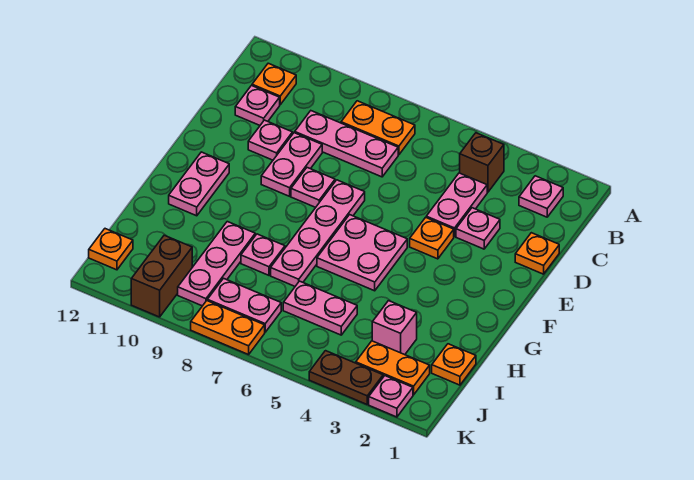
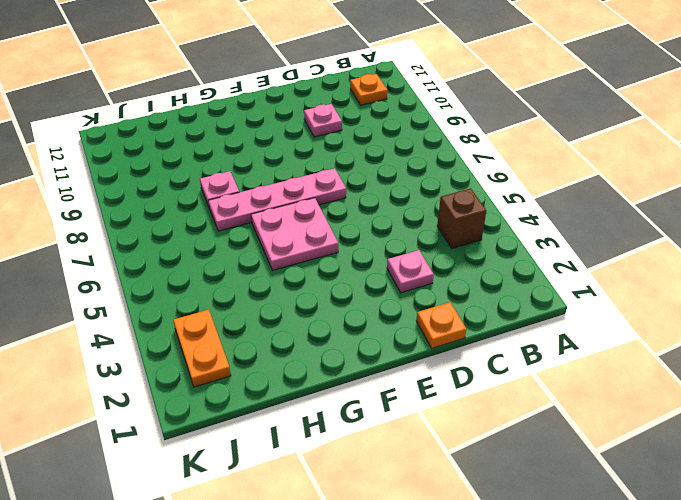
none -> pink 1x1 plate [519,176,563,217]
none -> orange 1x2 plate [341,101,415,155]
none -> pink 1x2 plate [426,173,487,237]

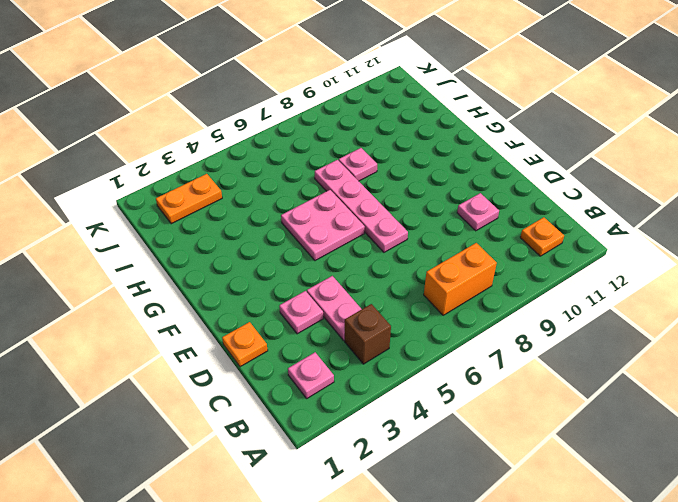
orange 1x2 brick [424,243,497,315] -> orange 1x2 plate [341,101,415,155]
none -> pink 1x3 plate [295,111,398,177]
none -> pink 1x1 plate [235,86,280,125]
none -> pink 1x2 plate [261,133,322,196]

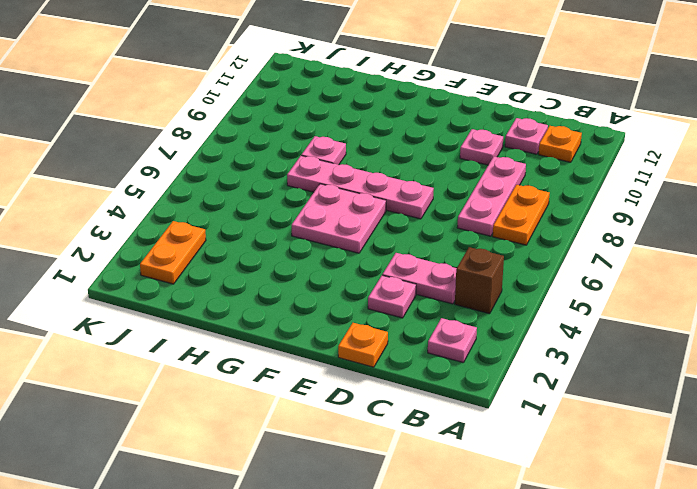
none -> pink 1x2 plate [261,133,322,196]
none -> orange 1x1 plate [410,217,454,259]
none -> pink 1x1 plate [291,168,335,207]

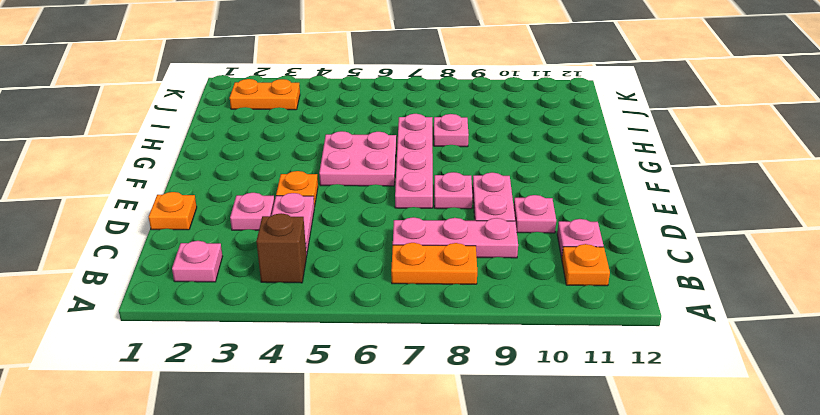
none -> pink 1x2 plate [169,152,229,216]
none -> pink 1x3 plate [178,222,255,306]
none -> orange 1x1 plate [432,344,476,385]

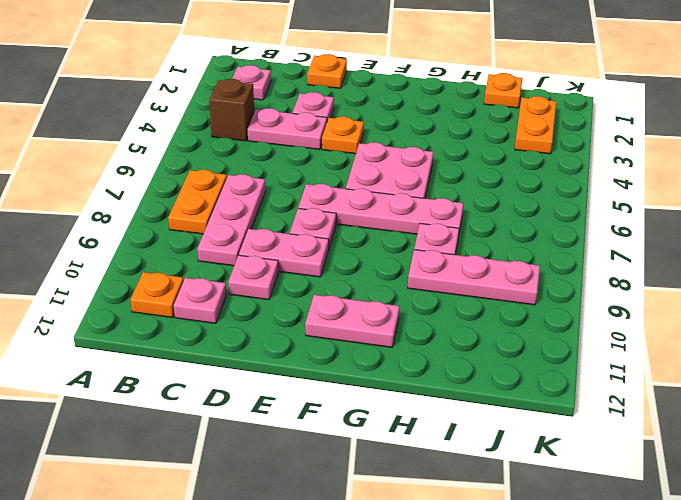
none -> pink 1x1 brick [372,301,417,355]
none -> pink 1x2 plate [283,281,357,335]
none -> pink 1x2 plate [207,278,281,332]

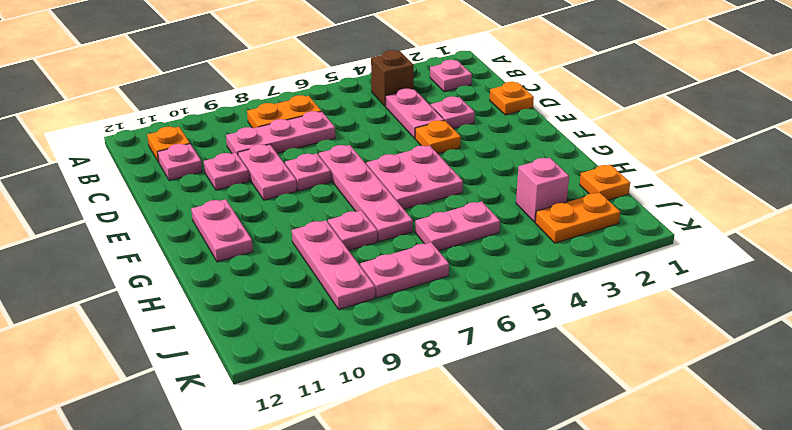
none -> brown 1x2 brick [131,235,192,317]
none -> orange 1x1 plate [89,229,133,270]
none -> pink 1x1 plate [369,376,413,417]

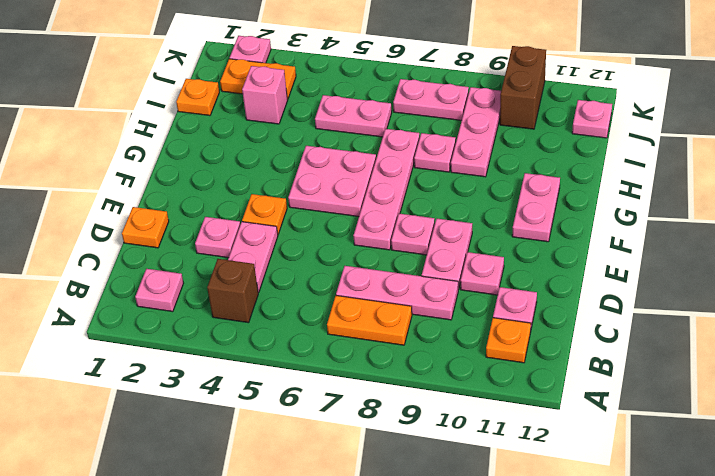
pink 1x1 plate [572,100,612,138] -> orange 1x1 plate [89,229,133,270]
none -> brown 1x2 plate [309,351,383,404]
none -> orange 1x2 plate [191,301,265,355]

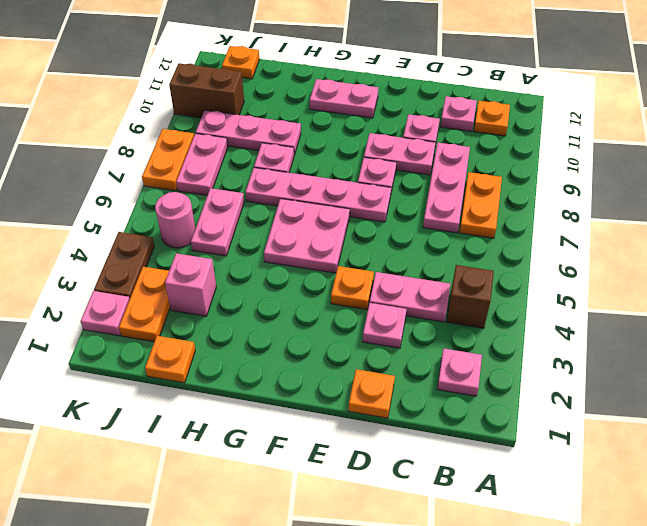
pink 1x1 round brick [155,192,195,248] -> none

